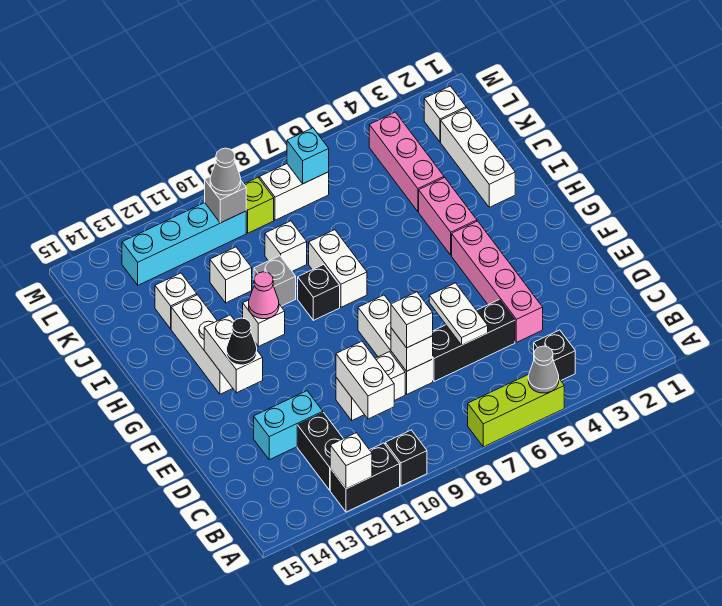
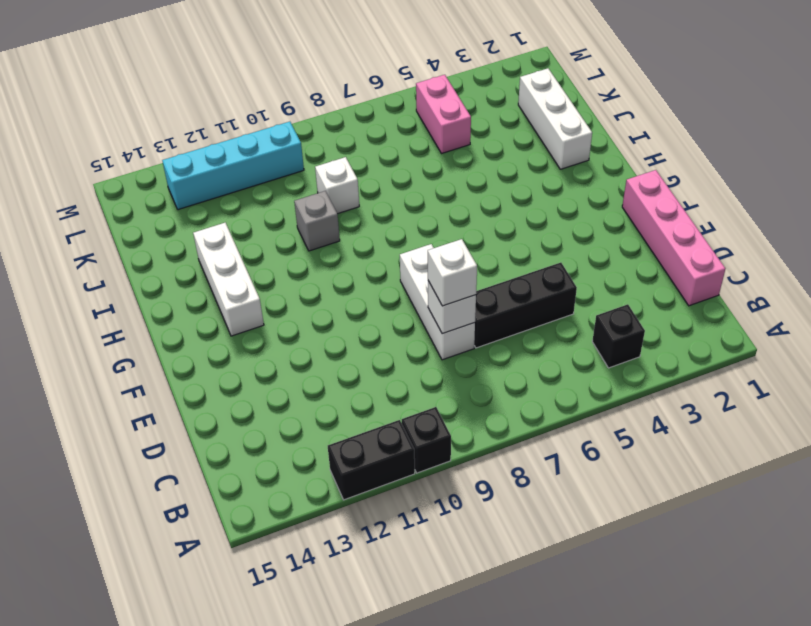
pink 1x4 brick [622,170,725,306] -> pink 1x4 brick moved to [452,221,543,342]
pink 1x2 brick [416,75,471,154] -> pink 1x2 brick moved to [419,178,477,255]
none -> lime 1x3 brick [468,374,564,447]
none -> black 1x2 brick [297,413,343,490]
none -> white 1x2 brick [336,352,405,420]
none -> cyan 1x2 brick [254,391,323,460]

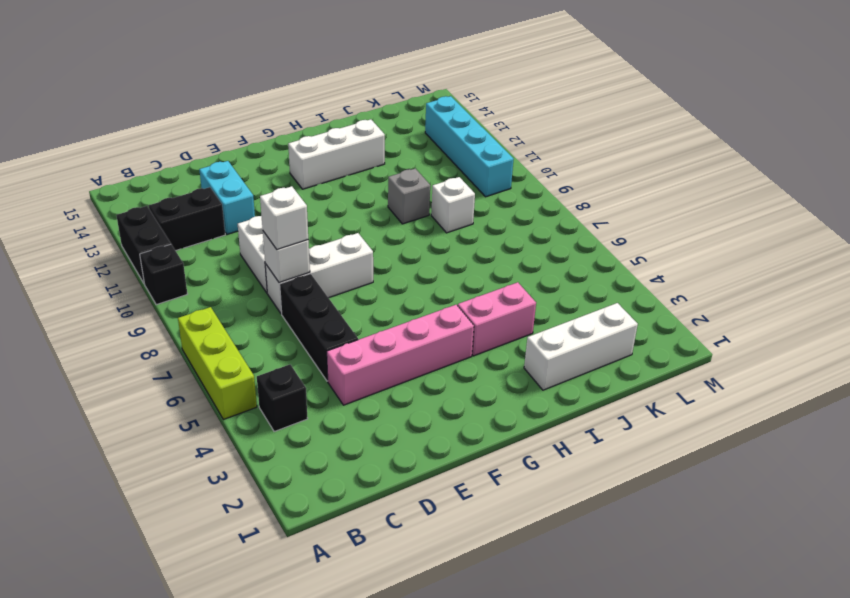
none -> white 1x2 brick [309,230,367,307]
none -> black 1x1 brick [298,265,340,320]
none -> white 1x1 brick [243,300,285,347]
none -> pink 1x3 brick [369,112,444,212]

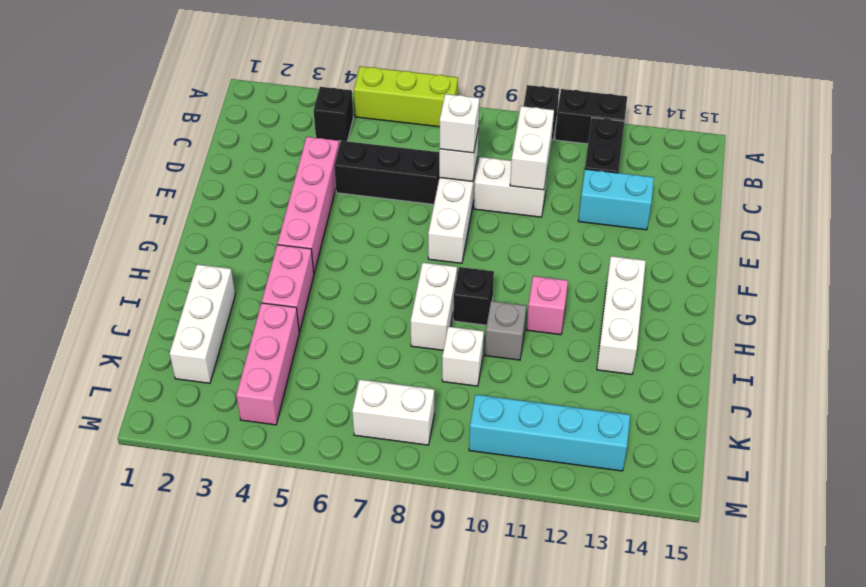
pink 1x1 brick [527,276,568,335] -> white 1x1 brick [243,300,285,347]
none -> white 1x1 brick [210,247,252,303]
none -> white 1x1 brick [155,273,197,329]
none -> white 1x1 brick [424,86,466,142]
none -> lime 1x1 brick [244,177,274,233]

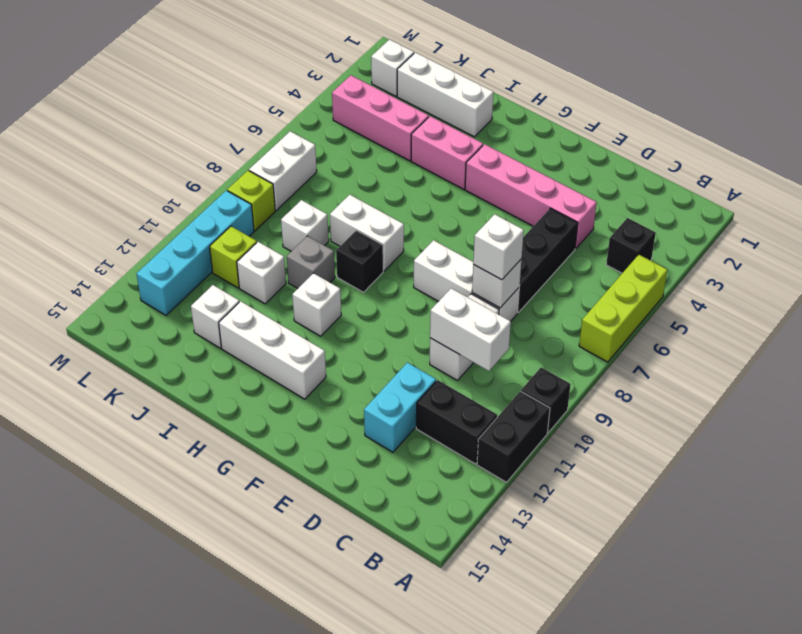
lime 1x1 brick [210,226,257,288] -> none
none -> grey 1x1 cone [528,346,559,393]
none -> white 1x1 brick [330,433,372,489]
none -> white 1x2 plate [429,283,488,345]
none -> white 1x2 brick [204,315,263,393]

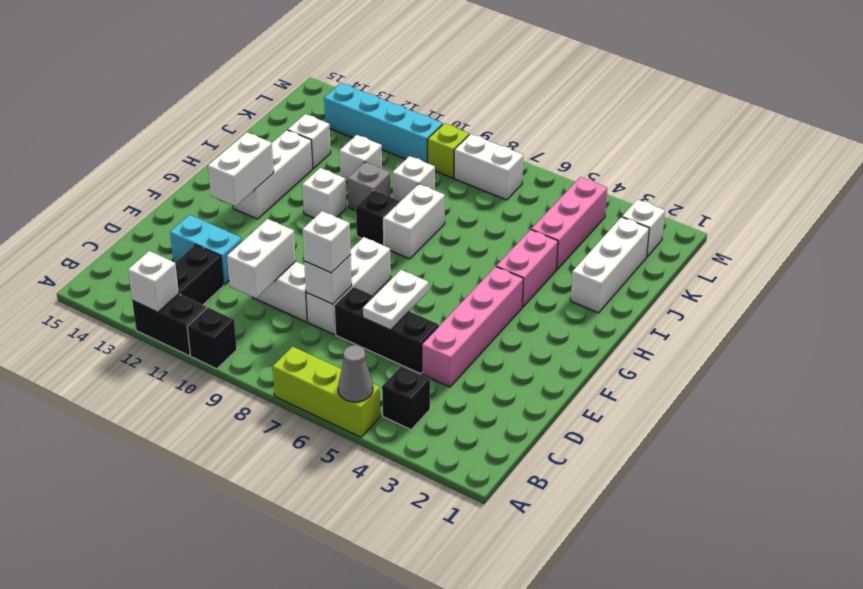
none -> pink 1x1 cone [249,272,279,319]
none -> cyan 1x1 brick [287,128,329,184]
none -> grey 1x1 brick [205,177,246,223]
none -> black 1x1 cone [226,318,257,365]

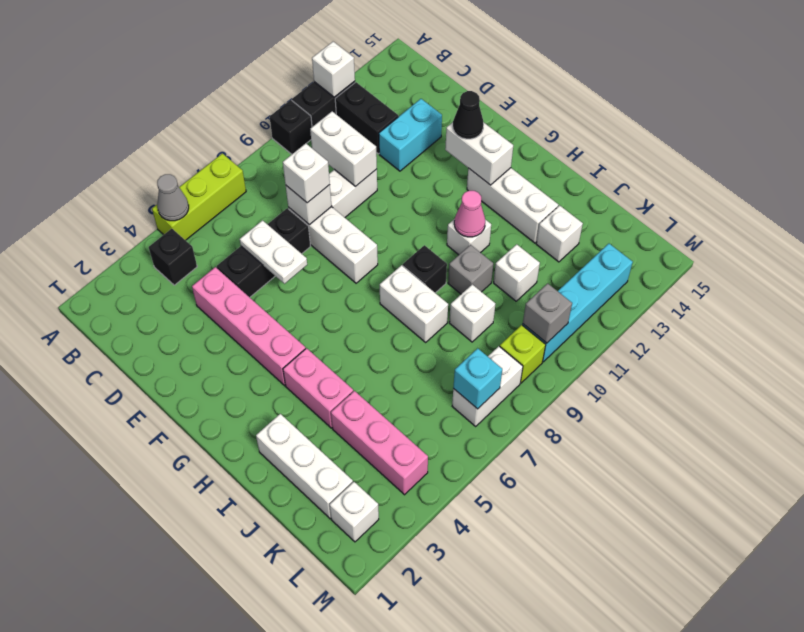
none -> grey 1x1 cone [210,148,241,195]

